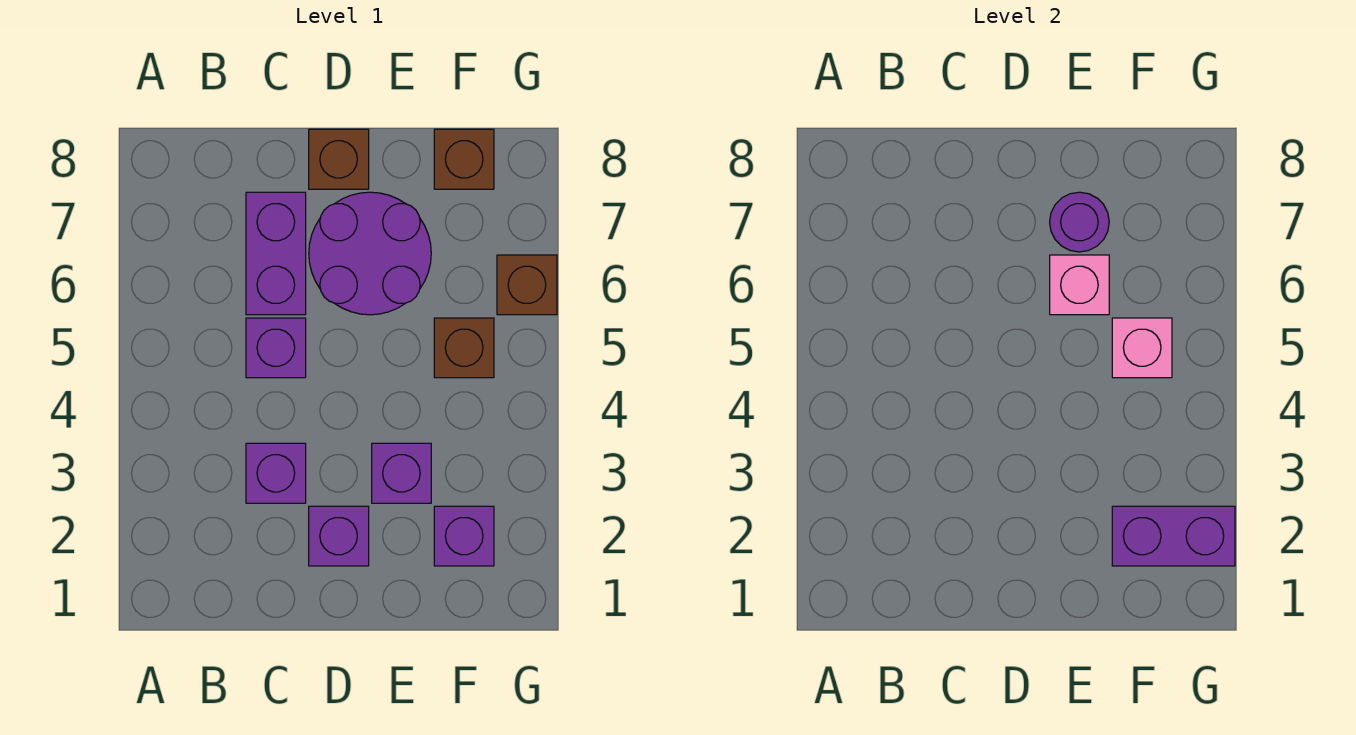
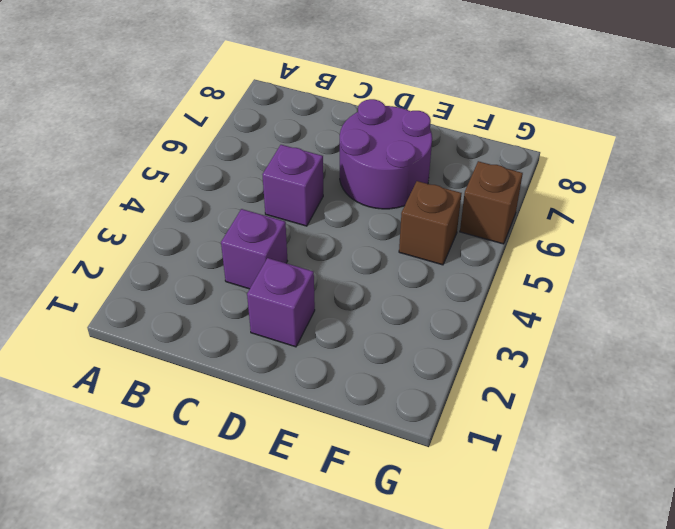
none -> purple 1x2 brick [246,192,306,315]
none -> brown 1x1 brick [309,129,369,189]
none -> purple 1x1 brick [372,443,431,503]

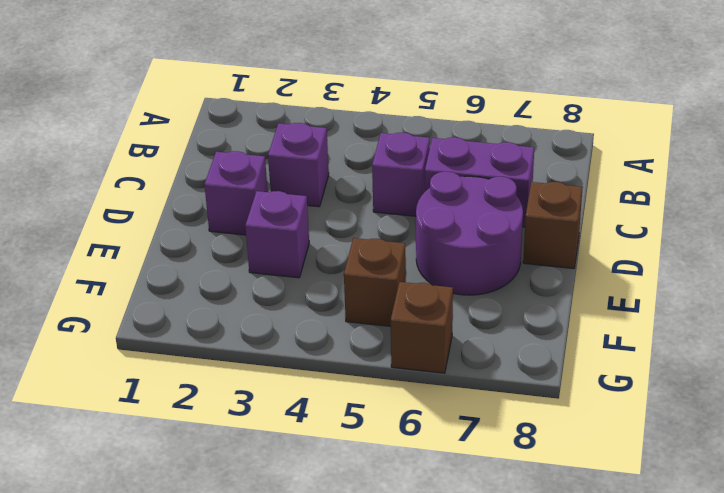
none -> purple 1x1 brick [434,506,494,566]
none -> brown 1x1 brick [434,129,494,189]
none -> pink 1x1 brick [1050,255,1109,315]

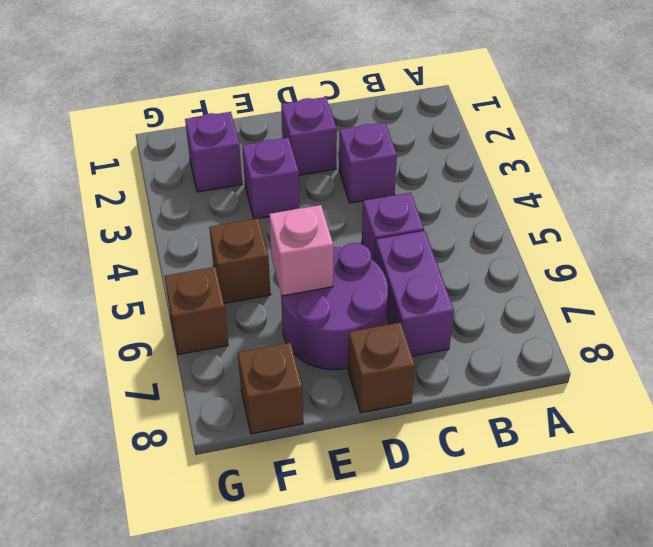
none -> purple 1x1 round brick [1050,192,1109,252]
none -> purple 1x2 brick [1112,506,1235,566]
none -> pink 1x1 brick [1112,318,1172,378]

